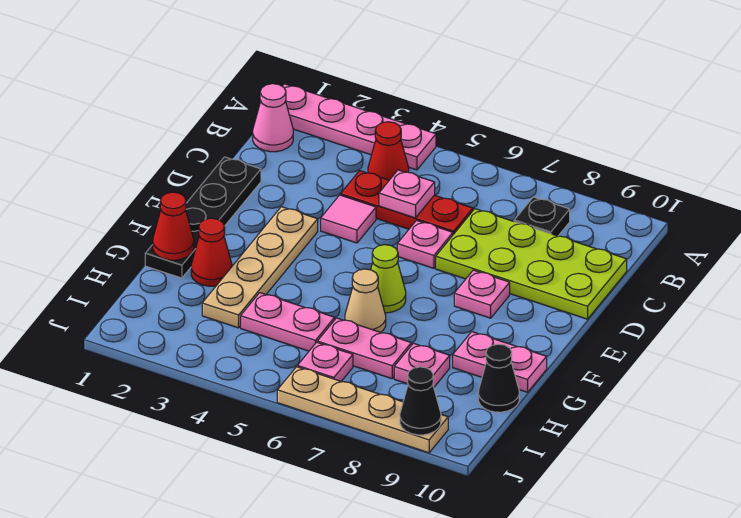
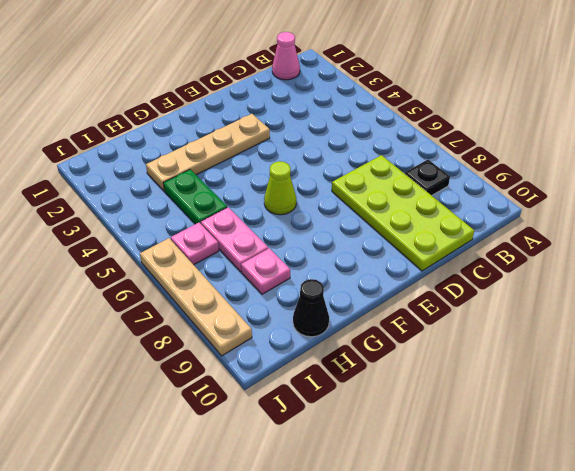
green 1x2 plate [163,169,227,224] -> pink 1x2 plate [241,293,335,351]
none -> pink 1x4 plate [282,84,436,170]
none -> red 1x1 cone [368,122,409,180]
none -> red 1x3 plate [341,171,473,235]

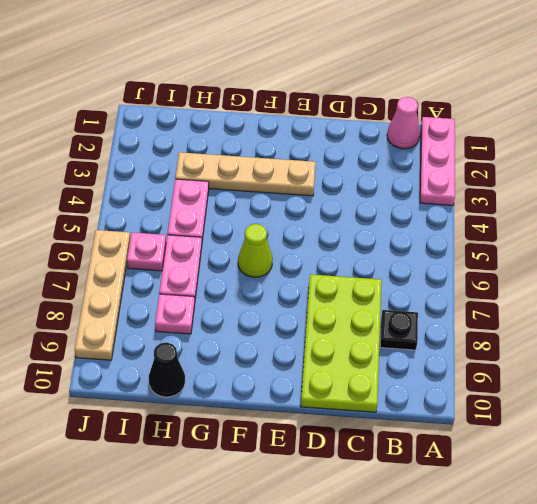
pink 1x3 plate [420,117,455,205] -> pink 1x4 plate [282,84,436,170]
none -> red 1x1 cone [368,122,409,180]
none -> red 1x3 plate [341,171,473,235]
none -> black 1x4 plate [145,157,261,278]

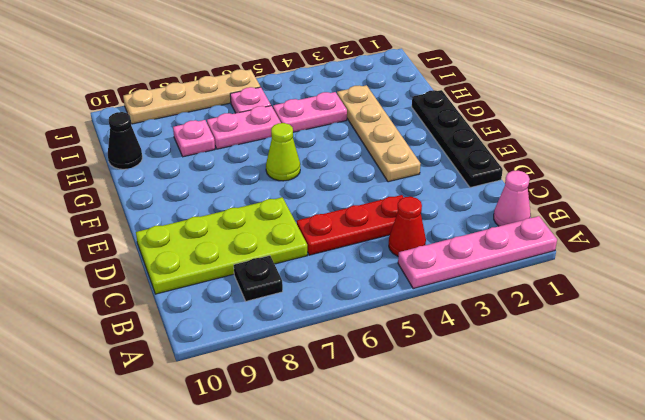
none -> pink 1x1 tile [321,195,376,243]
none -> pink 1x1 plate [397,220,453,268]
none -> pink 1x1 plate [454,270,510,318]

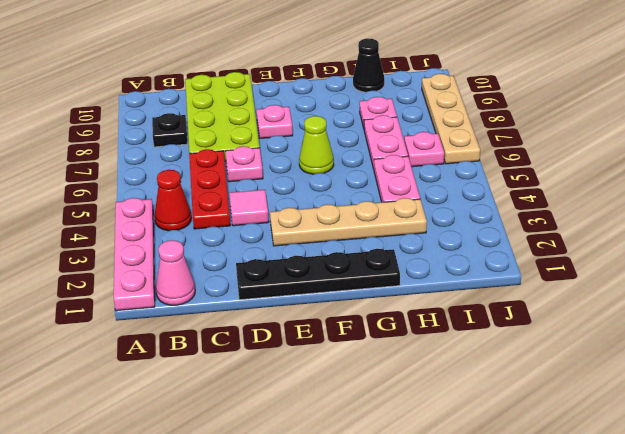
none -> red 1x1 cone [191,218,232,286]
none -> tan 1x1 cone [345,269,386,332]
none -> pink 1x2 plate [453,332,547,392]

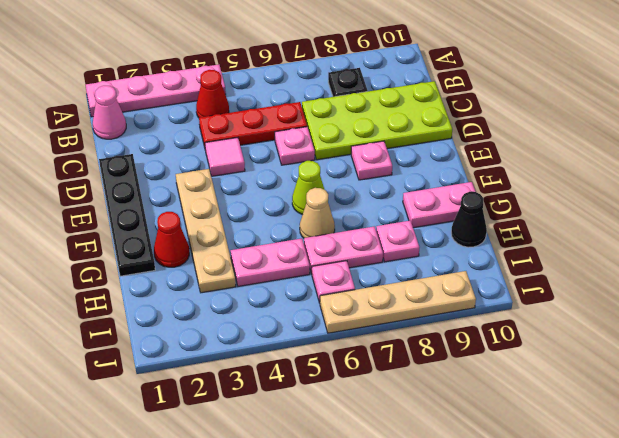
none -> pink 1x1 plate [379,170,435,218]
none -> red 1x1 cone [153,192,194,260]
none -> black 1x1 cone [400,367,441,435]

